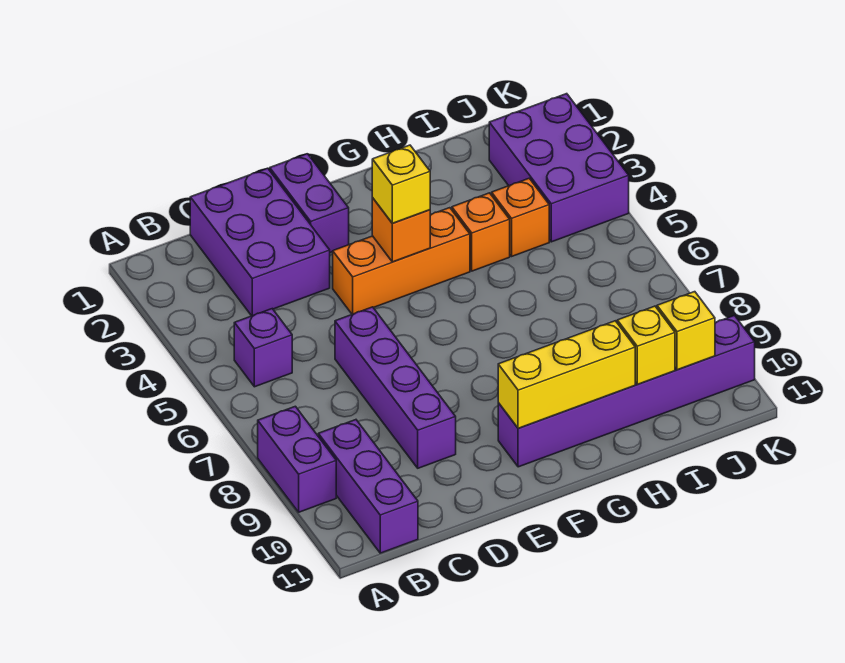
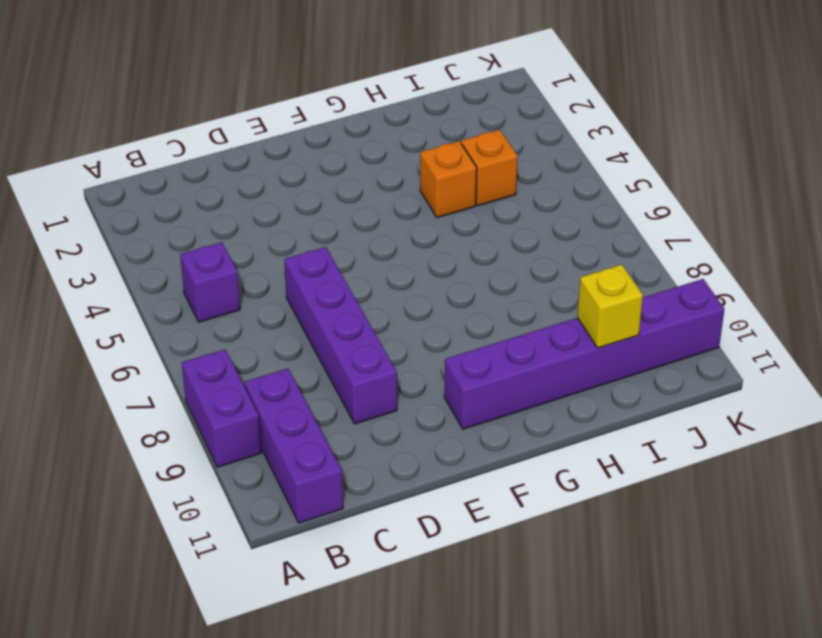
none -> purple 2x3 brick [190,168,330,316]
none -> purple 1x2 brick [270,154,349,253]
none -> orange 1x3 brick [333,208,470,314]

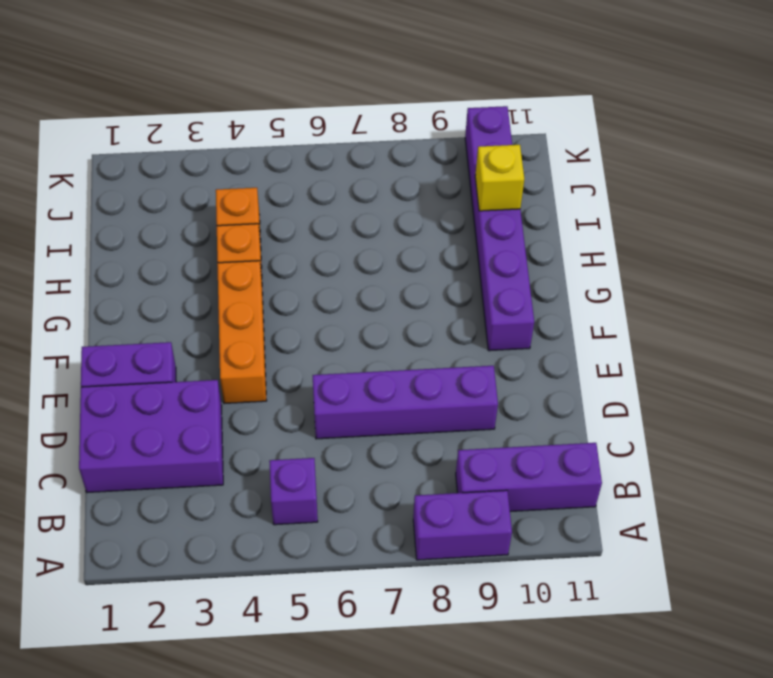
none -> purple 2x3 brick [489,94,629,242]
none -> orange 1x1 brick [372,198,430,262]
none -> yellow 1x3 brick [498,321,635,428]

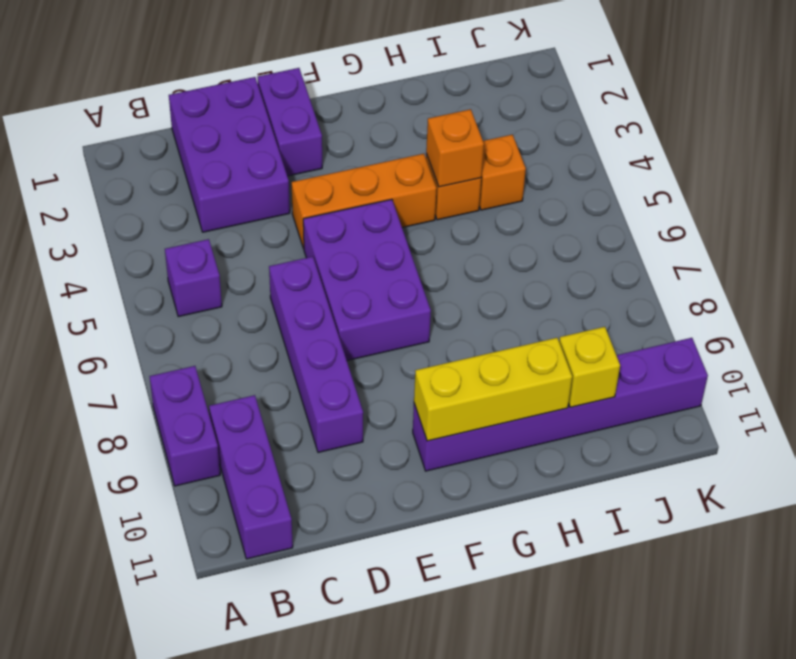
purple 2x3 brick [303,199,431,361] -> purple 2x3 brick moved to [489,94,629,242]
orange 1x1 brick [426,109,484,187] -> orange 1x1 brick moved to [372,198,430,262]
none -> yellow 1x1 brick [657,292,715,370]
none -> yellow 1x1 brick [372,145,430,223]

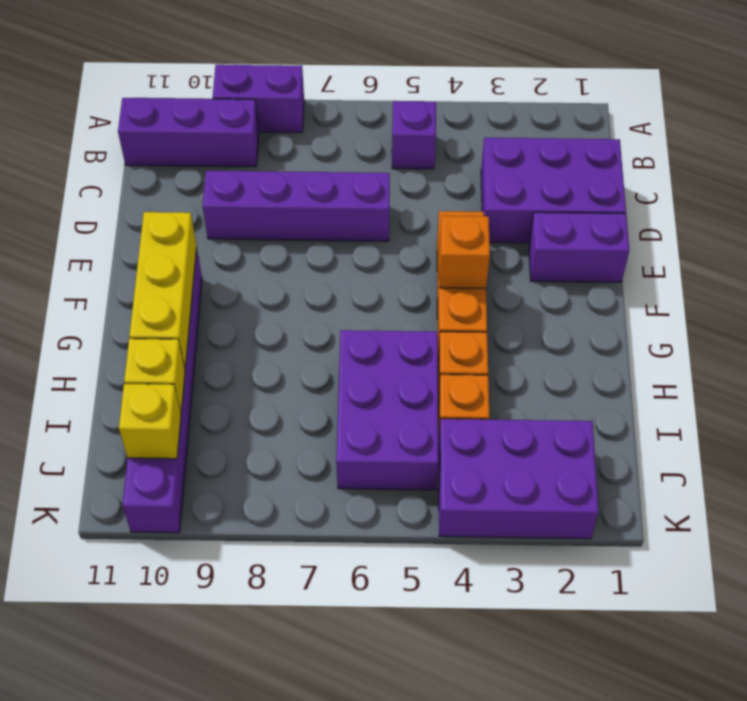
purple 2x3 brick [336,330,438,490] -> none
none -> yellow 1x1 brick [372,145,430,223]

